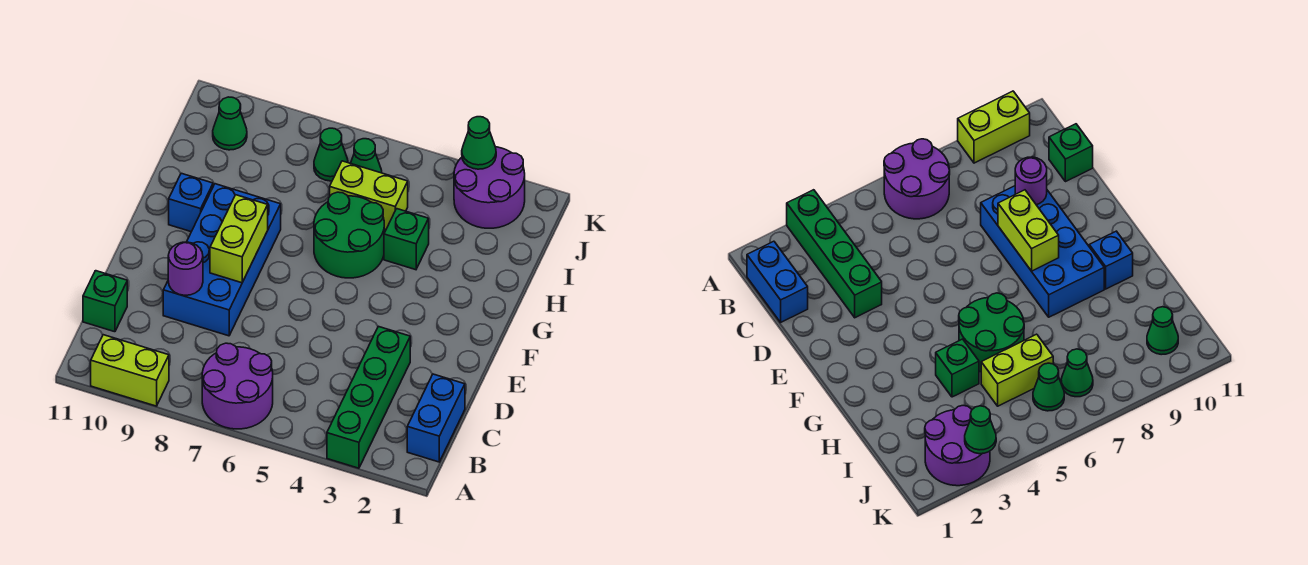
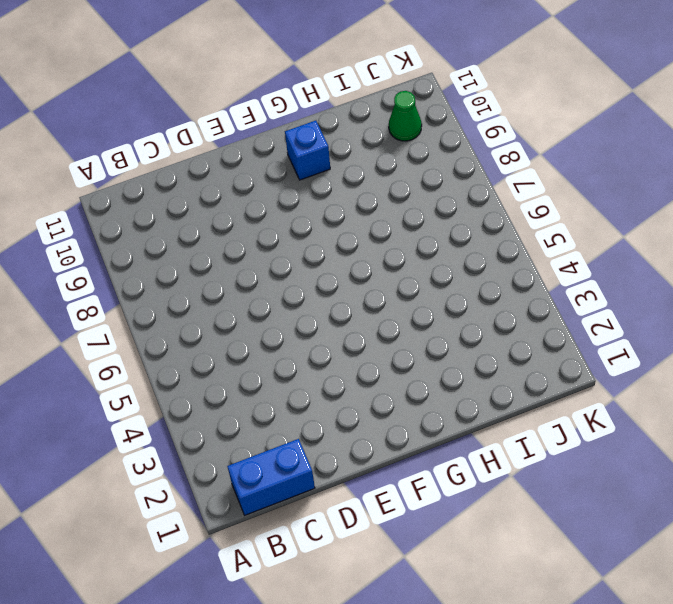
none -> green 1x4 brick [327,326,410,468]
none -> purple 2x2 round brick [202,343,273,429]
none -> lime 1x2 brick [91,335,169,406]

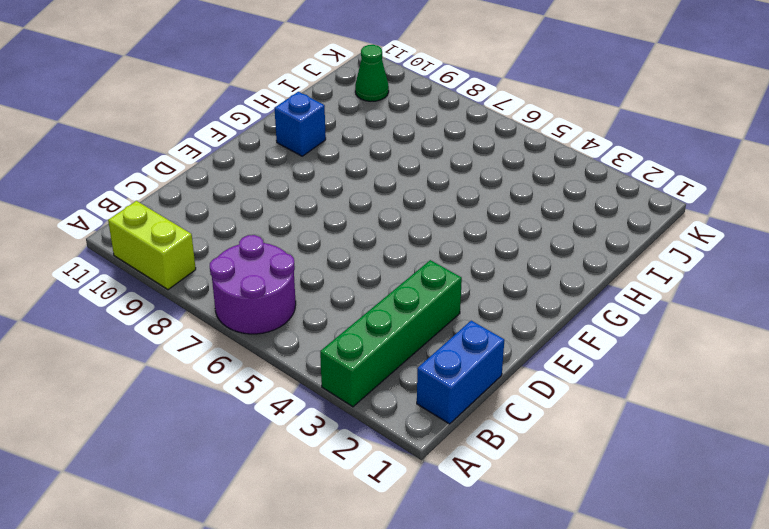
none -> green 1x1 brick [83,271,127,332]
none -> blue 2x4 brick [163,184,281,336]
none -> green 2x2 round brick [314,192,384,278]

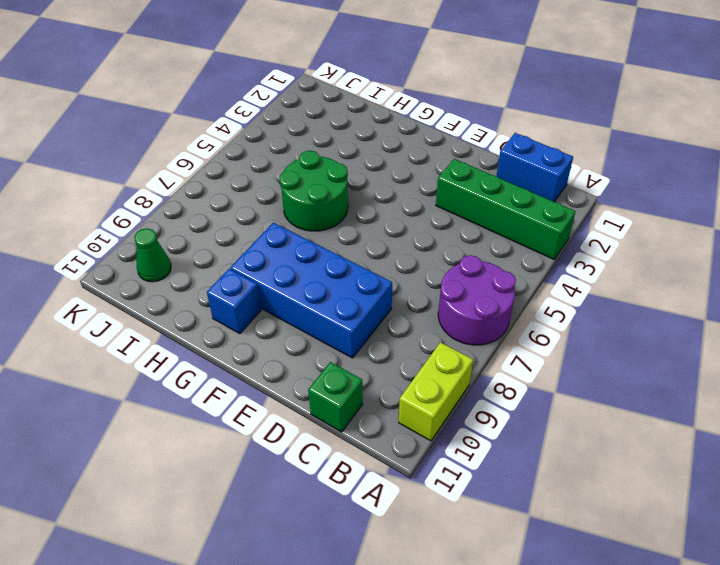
none -> green 1x1 brick [384,209,429,270]
none -> lime 1x2 brick [330,161,408,230]
none -> purple 2x2 round brick [454,147,525,228]

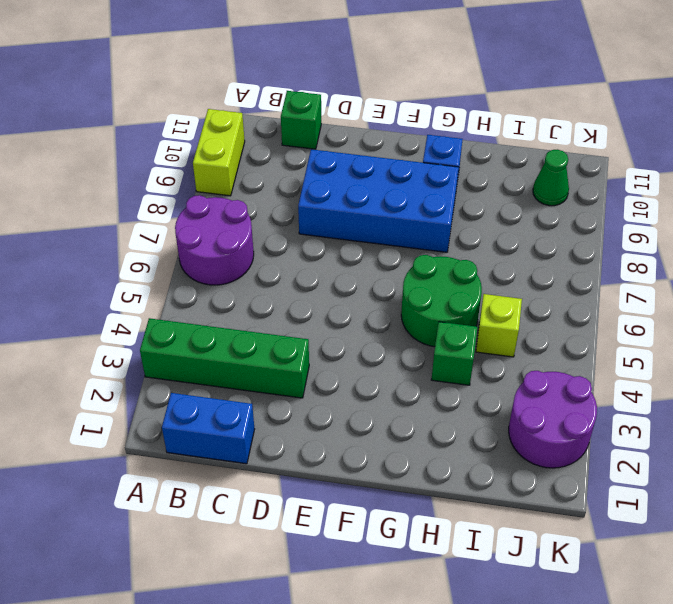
lime 1x1 brick [476,294,522,357] -> lime 1x2 brick [330,161,408,230]
none -> green 1x1 cone [351,139,382,173]
none -> green 1x1 cone [314,128,348,181]
none -> purple 1x1 round brick [168,242,203,295]

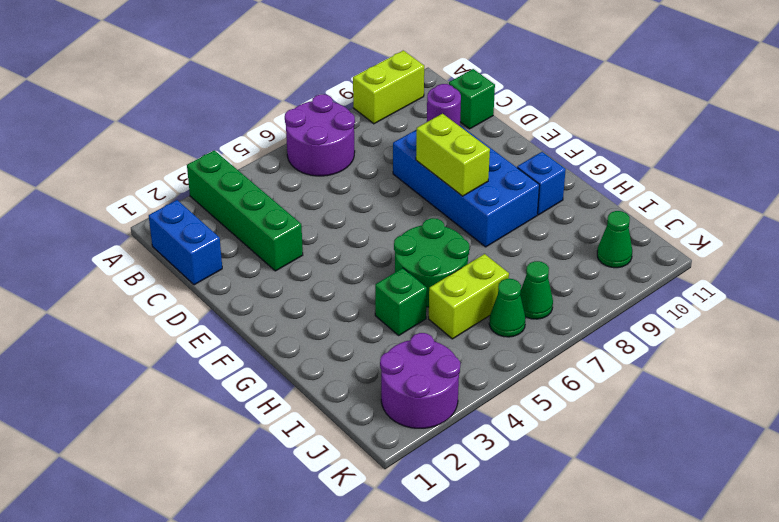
none -> green 1x1 cone [462,117,496,169]

